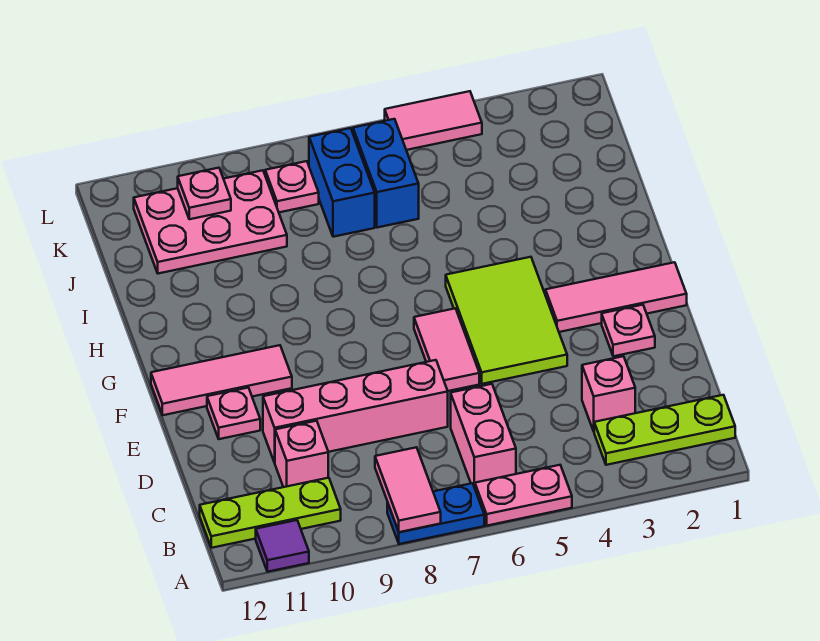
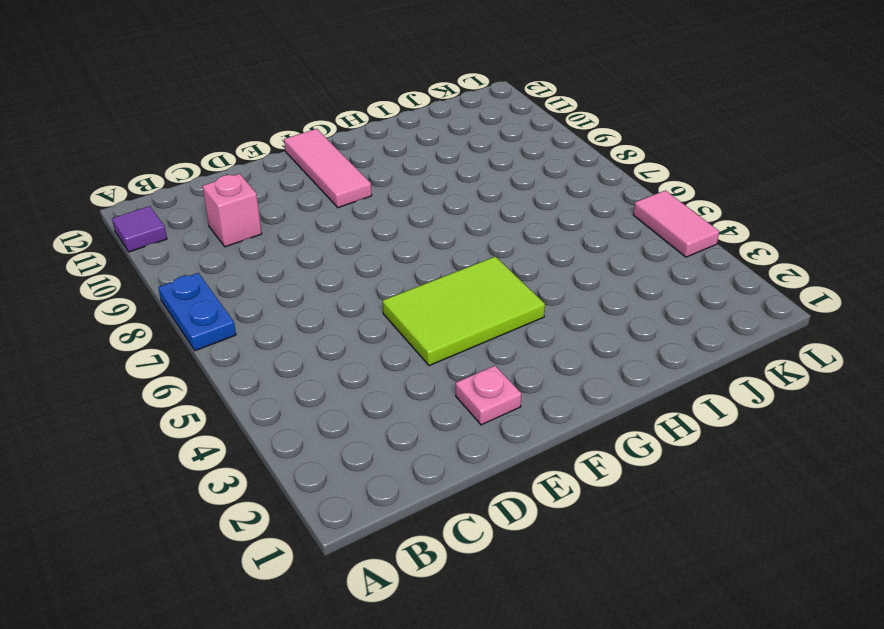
none -> pink 1x2 plate [475,465,572,526]
none -> lime 1x3 plate [594,395,735,465]
none -> pink 1x2 brick [451,384,516,488]

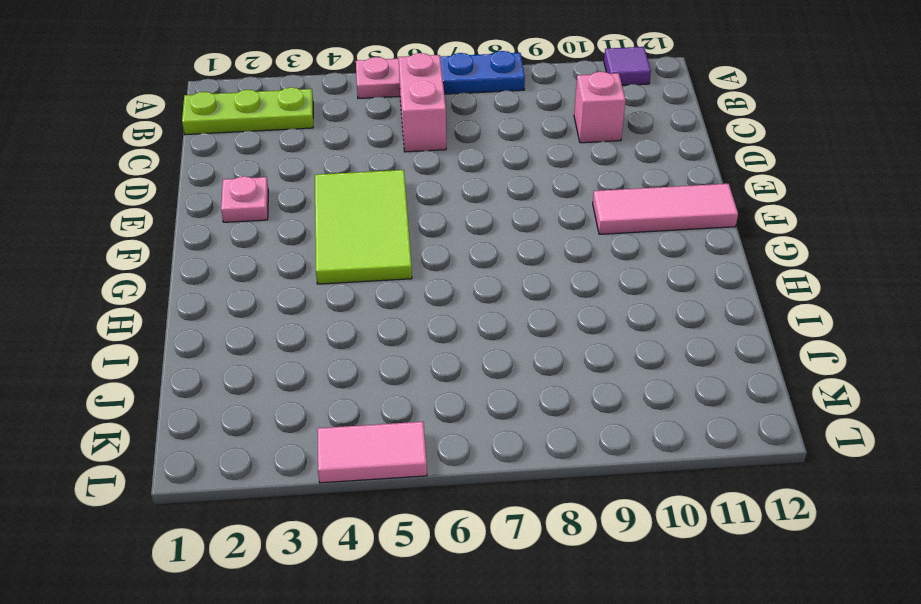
none -> lime 1x3 plate [200,478,341,548]
none -> pink 1x1 brick [582,356,635,431]
none -> pink 1x4 brick [263,360,448,463]

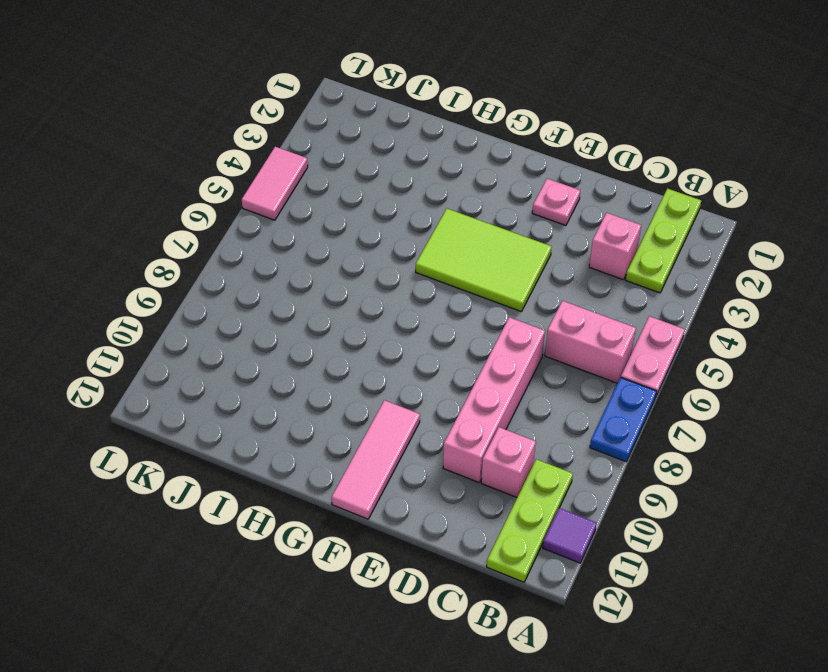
none -> pink 1x2 tile [414,308,479,391]
none -> pink 1x1 plate [207,388,260,439]
none -> pink 1x3 tile [545,262,687,332]

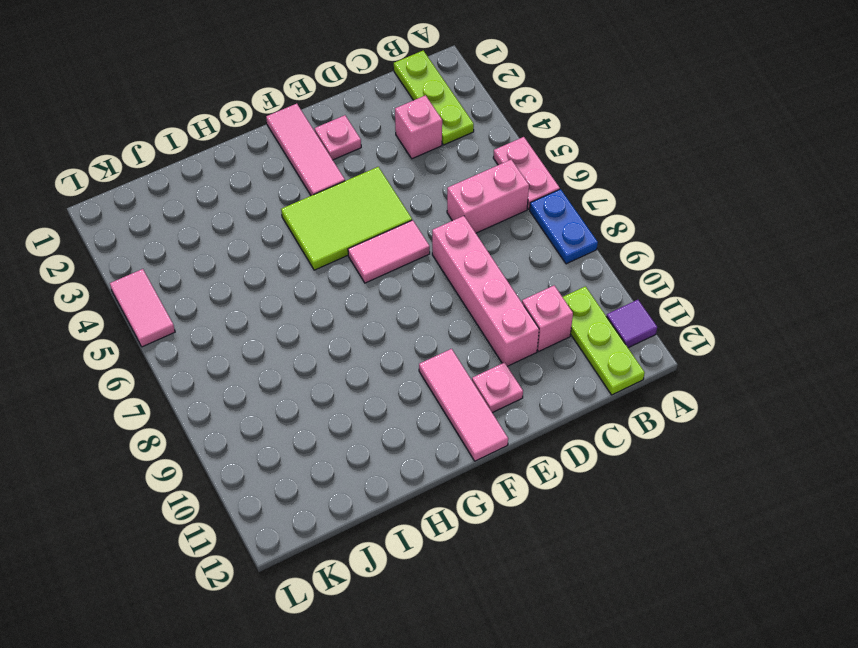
none -> blue 1x2 brick [353,119,419,228]
none -> blue 1x2 brick [309,128,375,237]
none -> pink 2x3 plate [134,170,287,274]

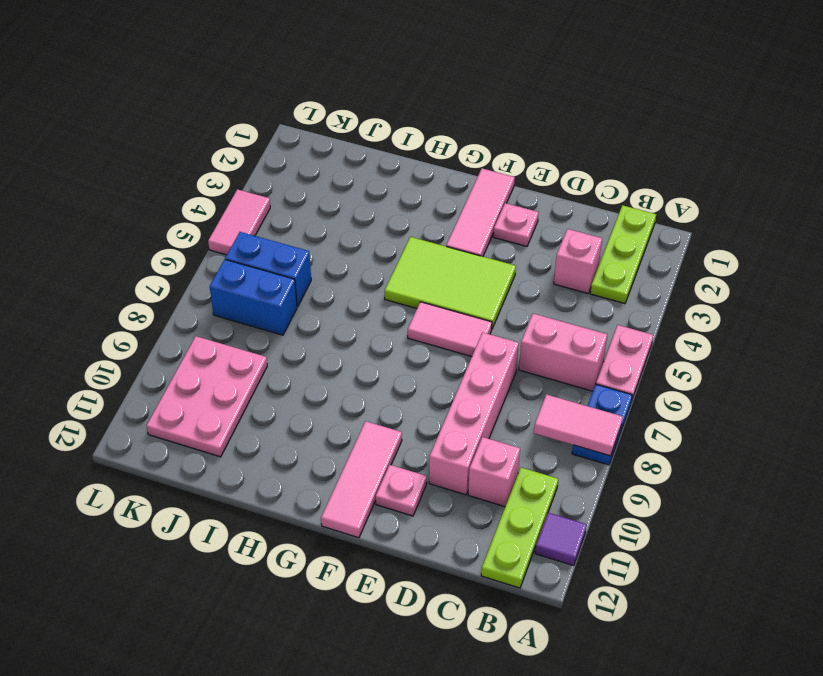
none -> pink 1x1 plate [265,161,319,212]
none -> pink 1x1 plate [178,168,231,219]

